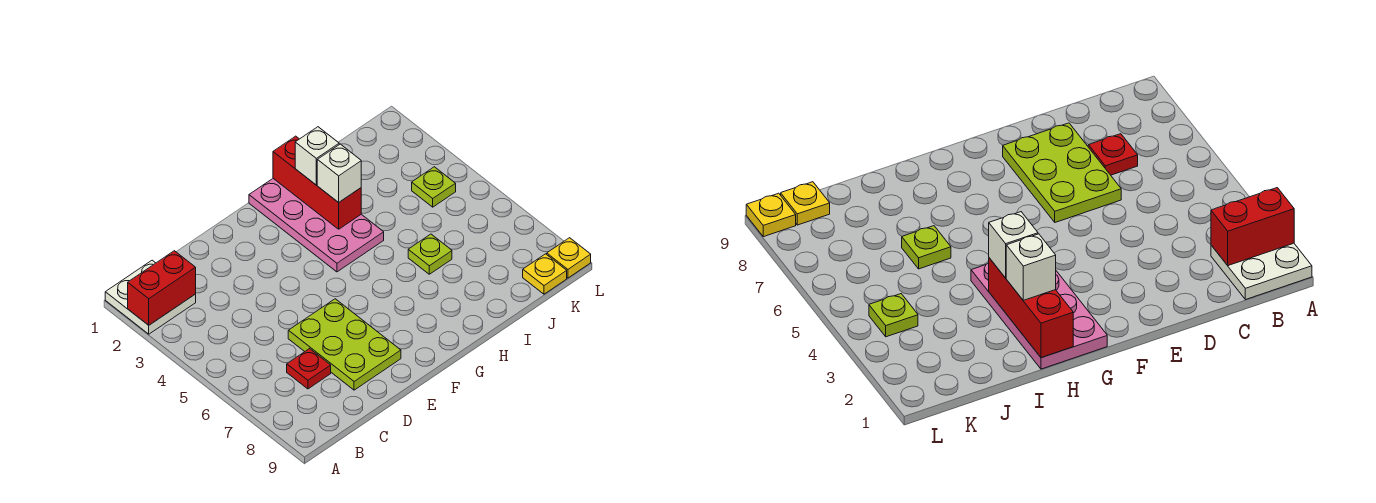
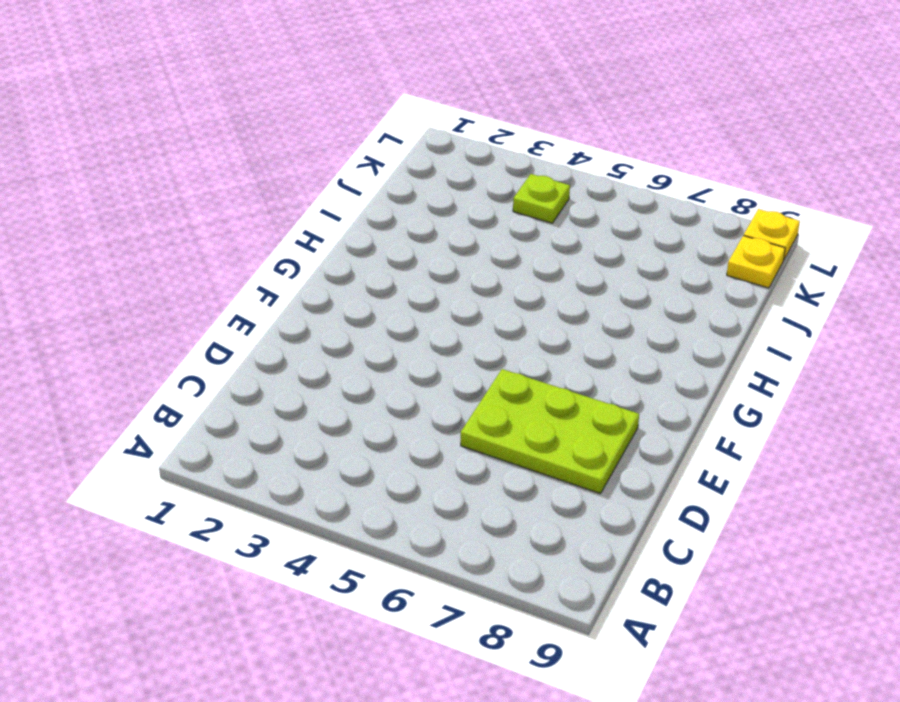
none -> white 2x2 plate [105,260,196,334]
none -> red 1x1 plate [287,349,331,389]
none -> pink 2x4 plate [249,179,384,272]

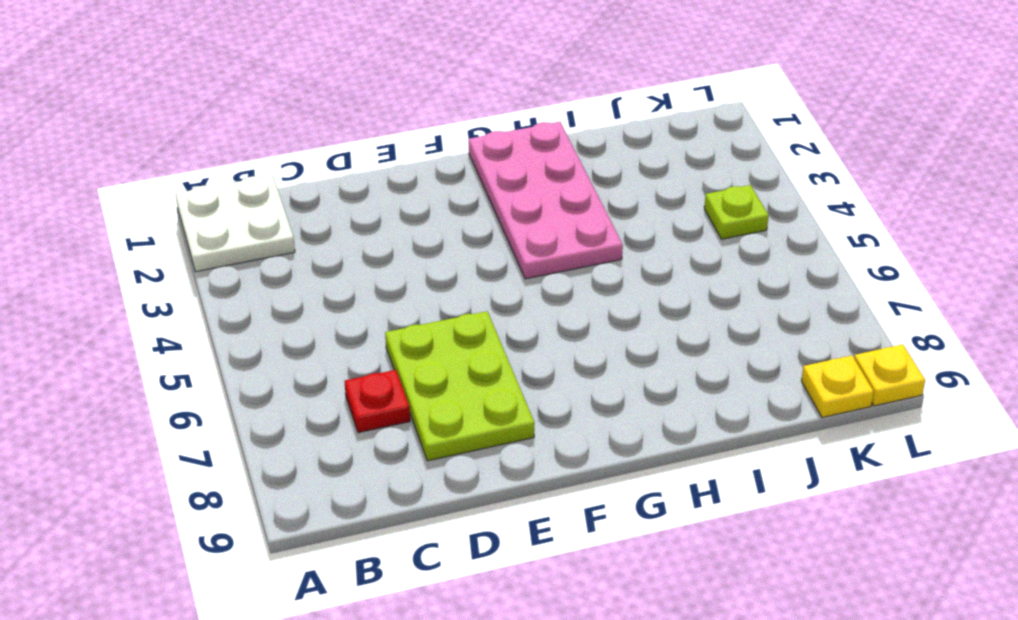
none -> lime 1x1 plate [408,234,452,274]
none -> red 1x2 brick [128,251,196,325]
none -> red 1x3 brick [273,136,361,229]

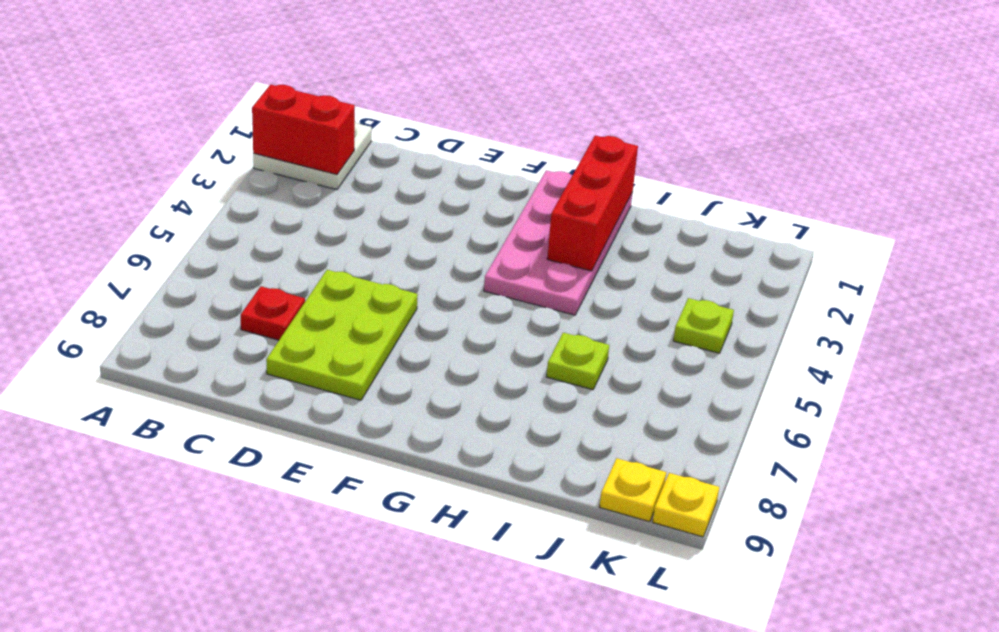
none -> white 1x1 brick [295,127,339,185]
none -> white 1x1 brick [317,144,361,203]

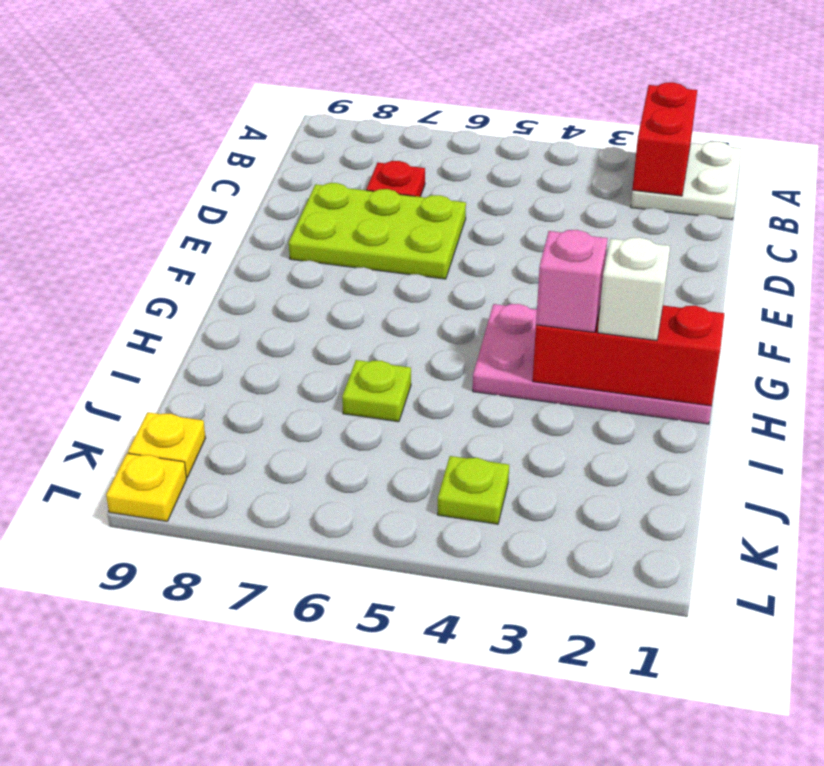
pink 1x1 brick [536,230,608,332] -> white 1x1 brick [317,144,361,203]

